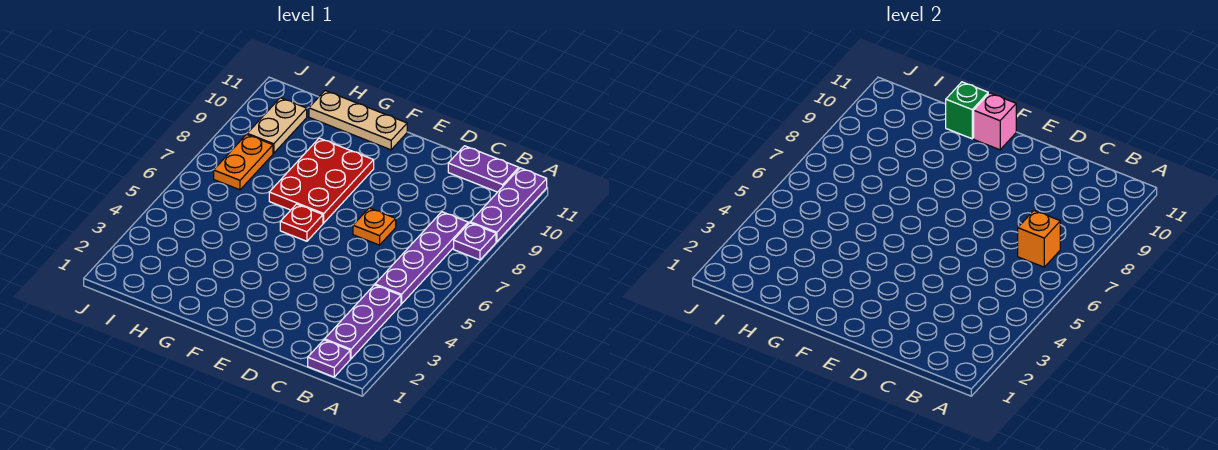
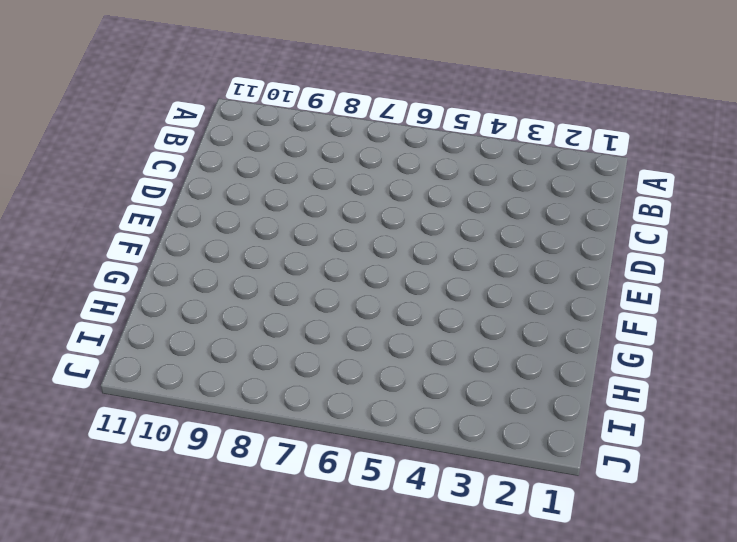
none -> purple 1x1 plate [454,223,496,260]
none -> purple 1x3 plate [470,168,547,242]
none -> purple 1x1 plate [308,340,350,377]

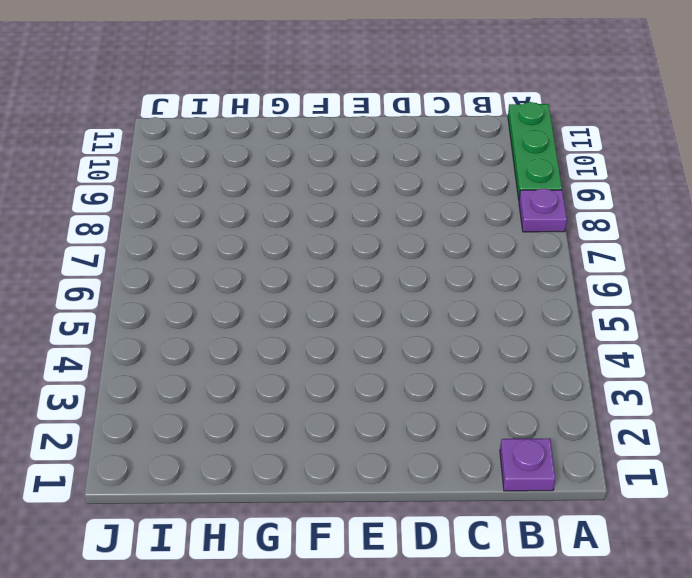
green 1x3 plate [508,102,562,200] -> purple 1x3 plate [470,168,547,242]
none -> purple 1x3 plate [325,285,401,359]
none -> purple 1x4 plate [375,212,468,304]
none -> purple 1x2 plate [448,146,519,192]

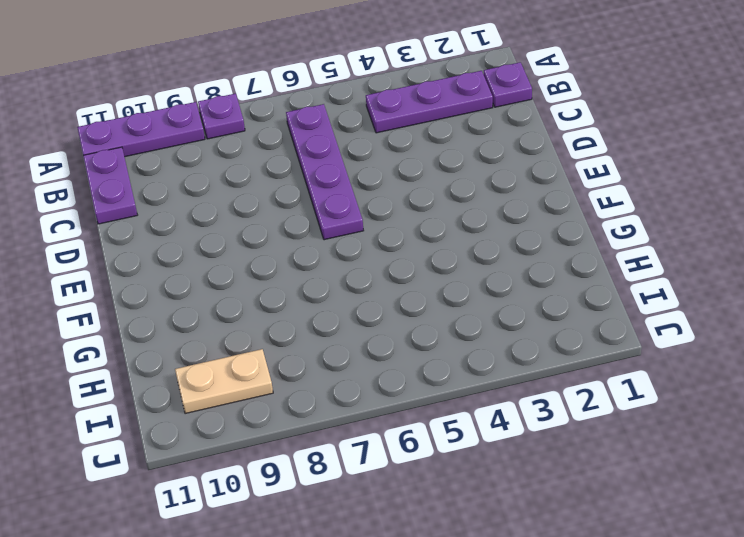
purple 1x4 plate [286,104,364,240] -> purple 1x4 plate turned to [375,212,468,304]
none -> orange 1x1 plate [353,208,396,245]
none -> red 1x1 plate [280,204,323,241]
none -> red 2x3 plate [269,138,374,223]

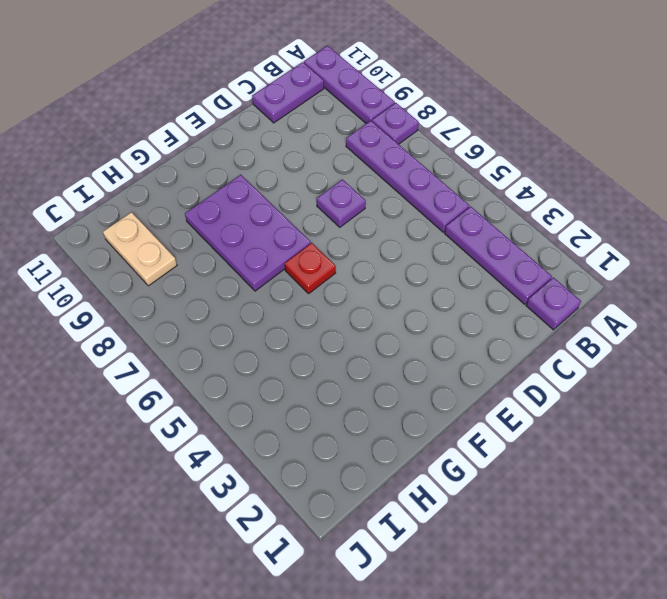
purple 1x1 plate [317,179,366,227] -> orange 1x1 plate [353,208,396,245]
purple 2x3 plate [185,175,311,291] -> red 2x3 plate [269,138,374,223]
none -> tan 1x3 plate [309,91,407,150]
none -> orange 1x2 plate [214,134,273,190]
none -> orange 1x1 brick [1018,211,1060,267]

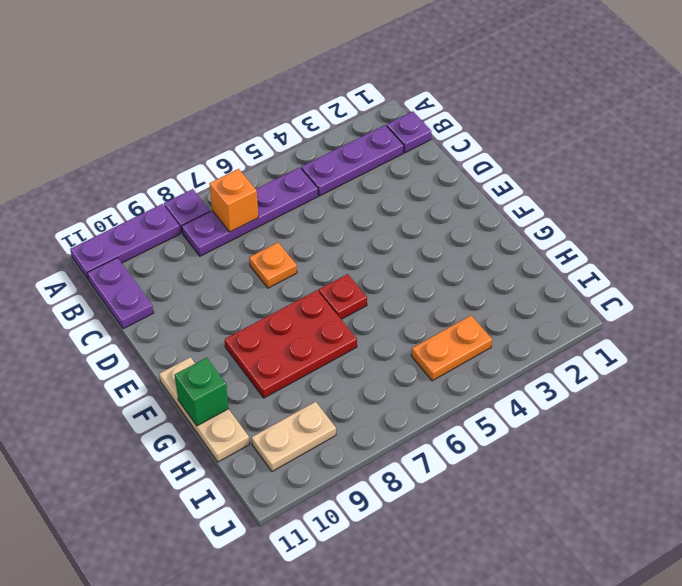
orange 1x2 plate [411,315,492,381] -> orange 1x2 plate moved to [214,134,273,190]
none -> pink 1x1 brick [974,93,1016,150]

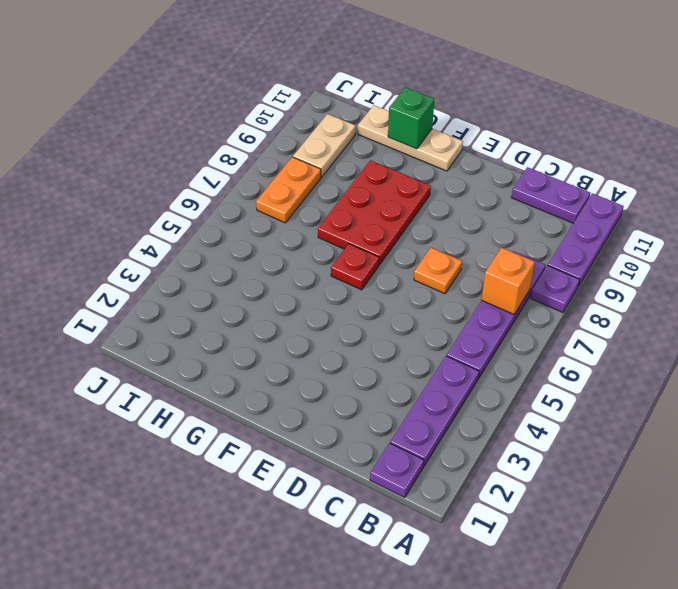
none -> pink 1x1 brick [974,93,1016,150]

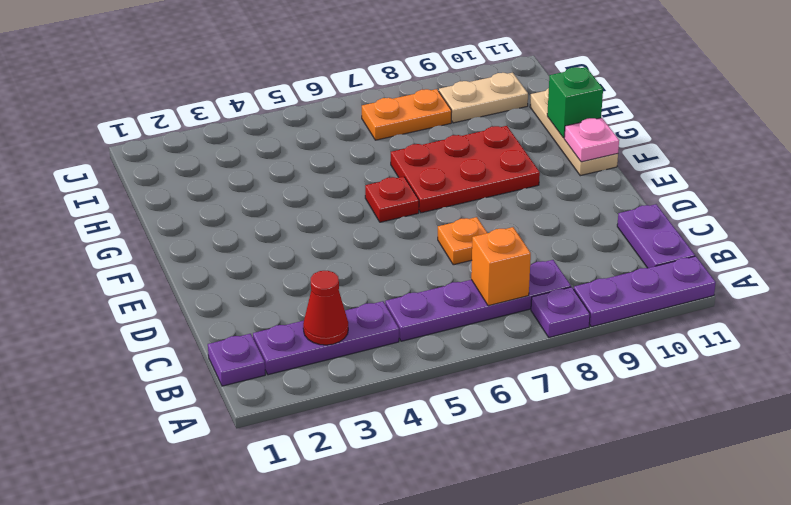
red 1x1 cone [303,271,348,345] -> none
pink 1x1 plate [564,118,619,162] -> pink 1x1 brick [974,93,1016,150]

